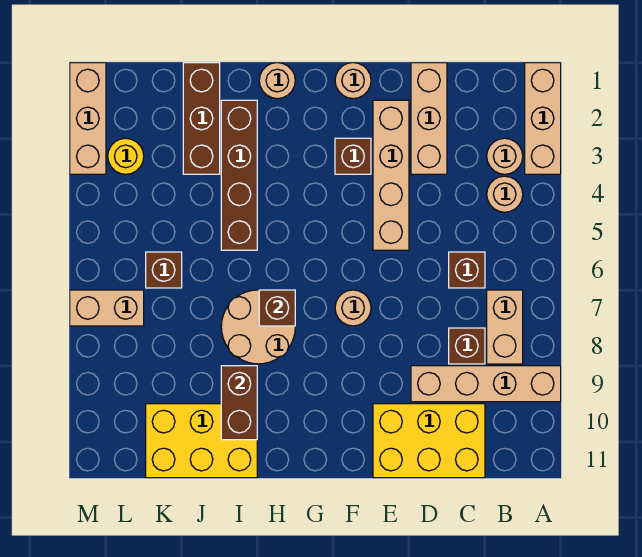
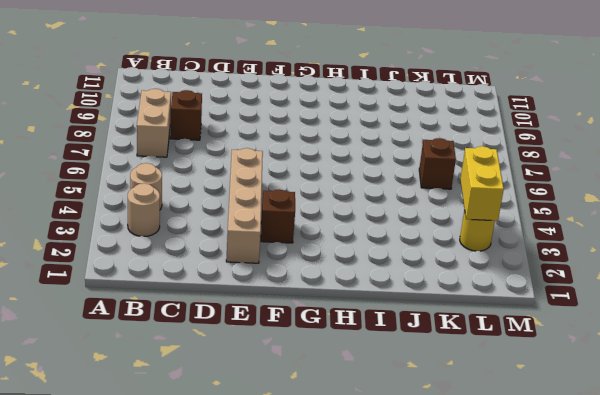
yellow 1x2 brick [460,146,504,221] -> none
none -> tan 1x3 brick [525,63,561,174]
none -> tan 1x4 brick [411,366,561,402]
none -> brown 1x1 brick [449,252,485,288]

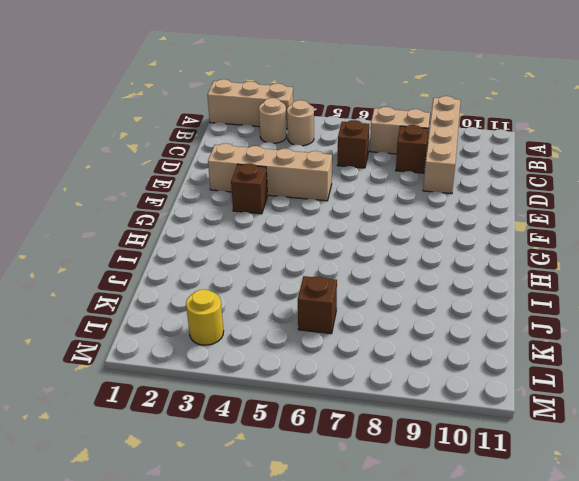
none -> yellow 2x3 brick [373,404,485,478]
none -> tan 1x3 brick [411,63,447,174]
none -> tan 1x1 round brick [335,63,371,99]

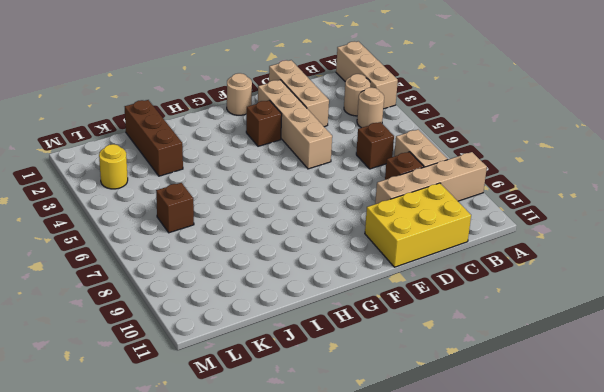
none -> tan 1x1 round brick [335,290,371,326]
none -> tan 1x1 round brick [259,63,295,99]
none -> tan 2x2 round brick [221,290,295,364]

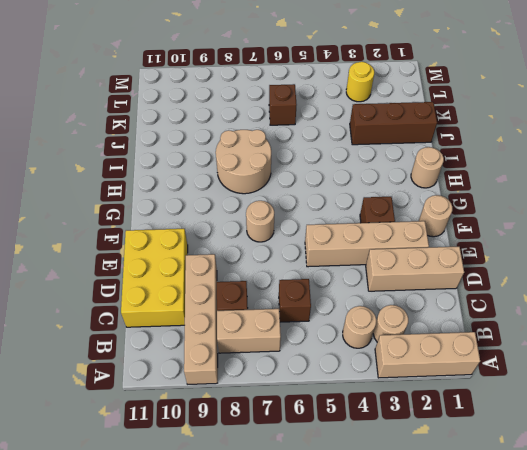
none -> brown 1x4 brick [221,100,257,250]
none -> yellow 2x3 brick [146,404,257,478]
none -> tan 1x2 brick [70,290,144,326]

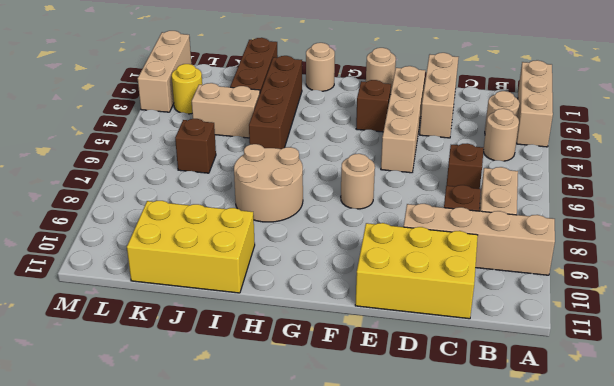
tan 1x2 brick [192,83,260,138] -> tan 1x2 brick moved to [70,290,144,326]
none -> brown 1x1 brick [259,290,295,326]
none -> brown 1x2 brick [221,366,257,440]

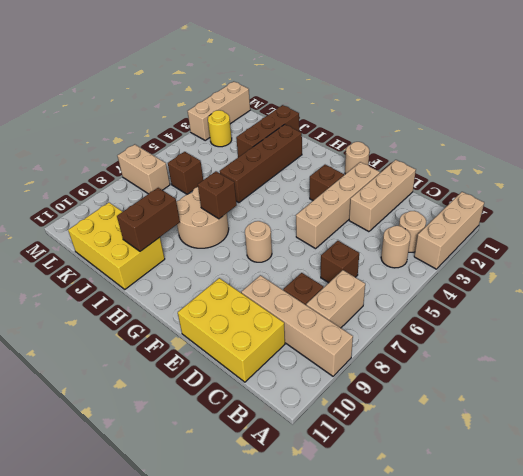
none -> tan 1x1 round brick [259,63,295,99]

